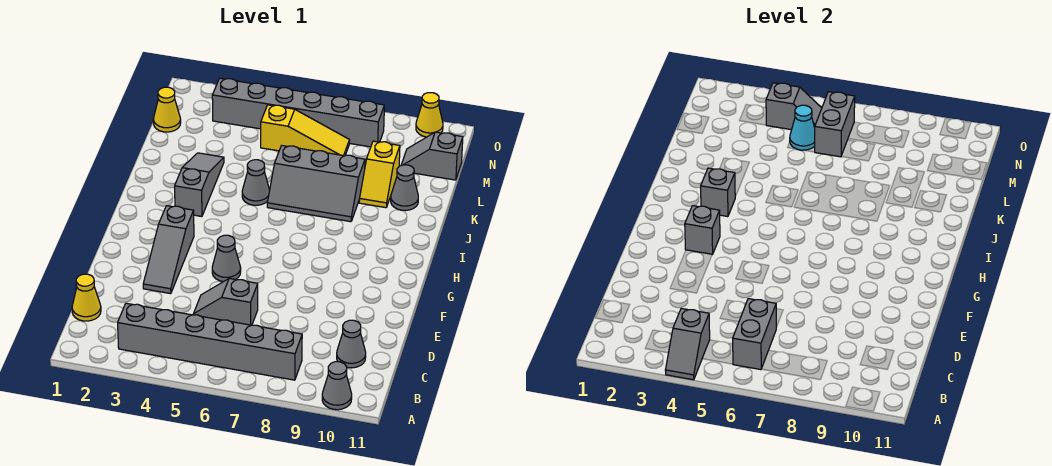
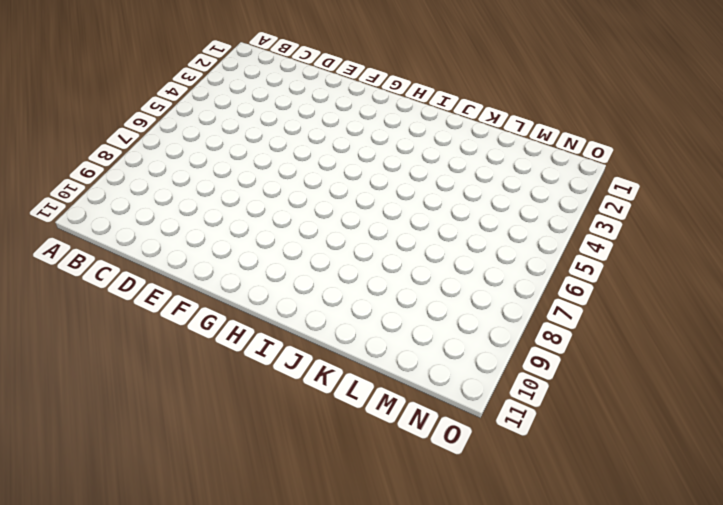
none -> grey 1x1 cone [322,362,352,410]
none -> grey 1x6 brick [118,303,302,380]
none -> yellow 1x1 cone [72,274,101,321]

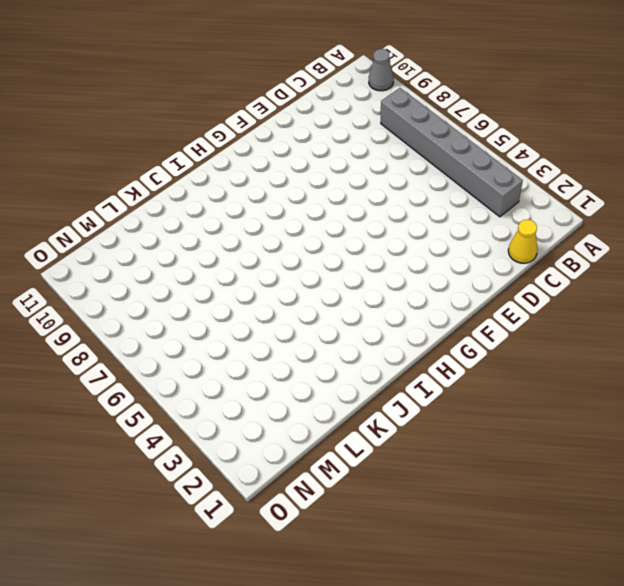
none -> grey 1x1 cone [337,320,366,368]
none -> grey 1x2 slope [193,278,258,325]
none -> grey 1x3 slope [143,206,194,294]

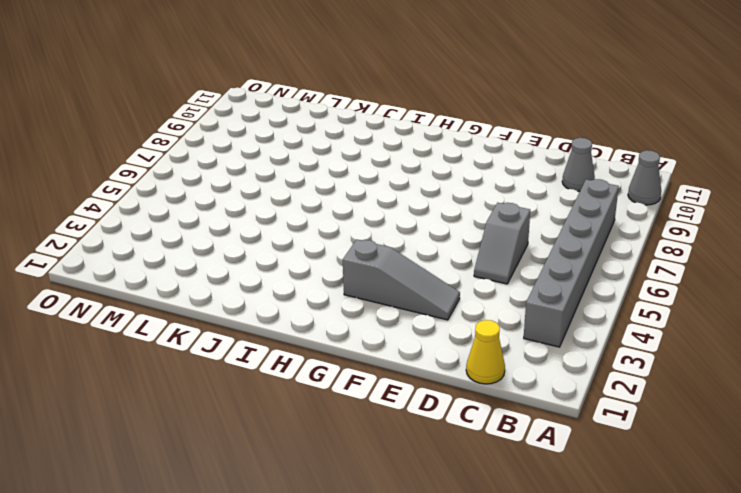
none -> grey 1x1 cone [212,235,241,282]
none -> grey 1x3 slope [175,153,224,217]
none -> grey 1x1 cone [242,160,270,205]

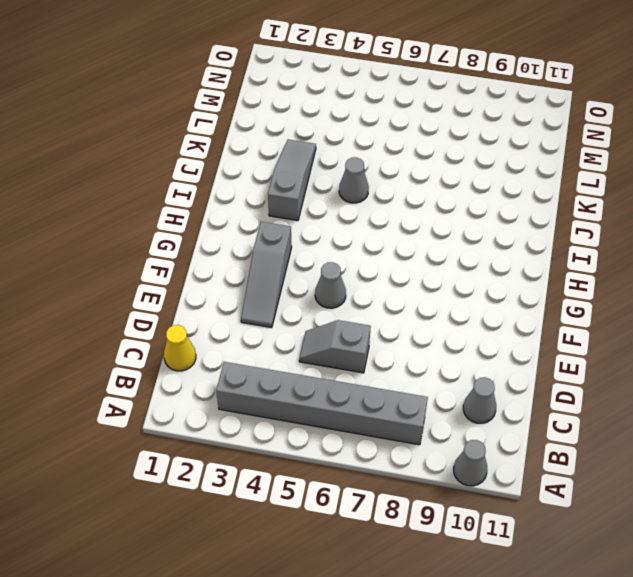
none -> grey 2x3 slope [267,146,365,222]
none -> yellow 1x2 slope [359,141,400,208]
none -> grey 1x1 cone [391,165,418,211]

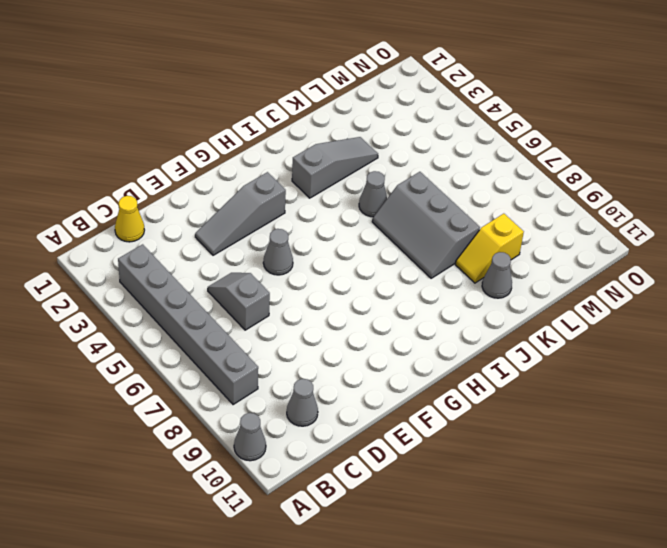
none -> yellow 1x1 cone [153,87,181,132]
none -> yellow 1x3 slope [261,105,349,156]
none -> grey 1x2 slope [401,132,463,180]

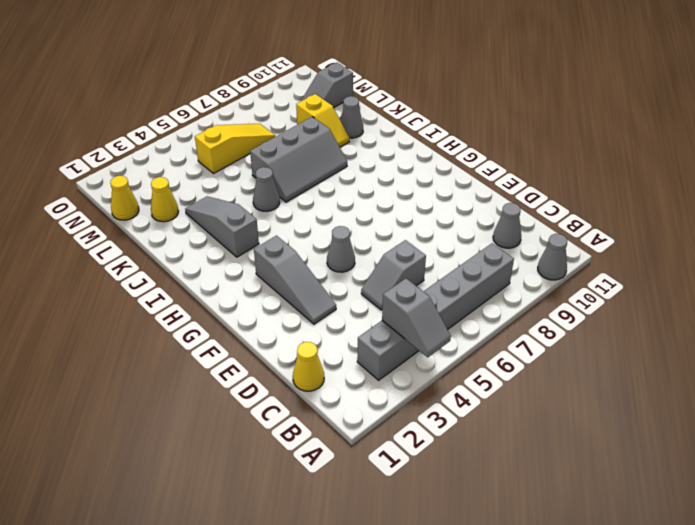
yellow 1x1 cone [151,177,179,222] -> yellow 1x1 cone moved to [416,93,443,137]
none -> grey 1x6 brick [212,78,384,147]
none -> grey 1x2 brick [733,299,776,370]
none -> grey 1x1 brick [685,206,720,254]

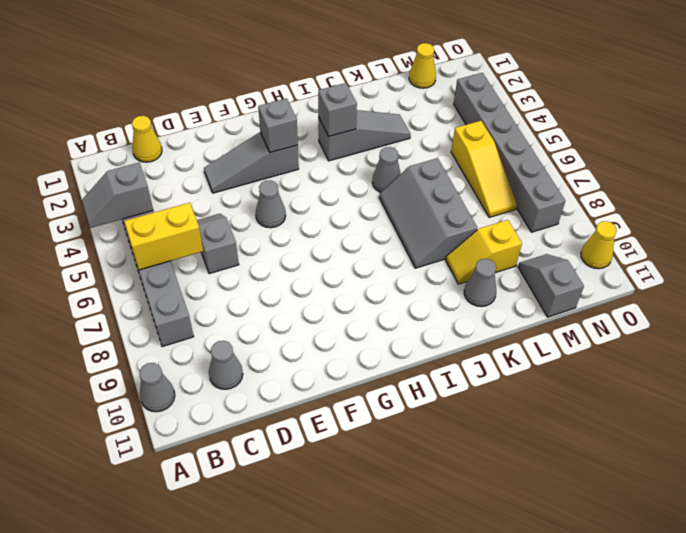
yellow 1x2 brick [124,203,203,270] -> grey 1x2 brick [733,299,776,370]
none -> cyan 1x1 cone [790,105,815,150]
none -> grey 1x2 brick [815,92,855,157]
none -> grey 1x2 slope [766,83,822,130]

